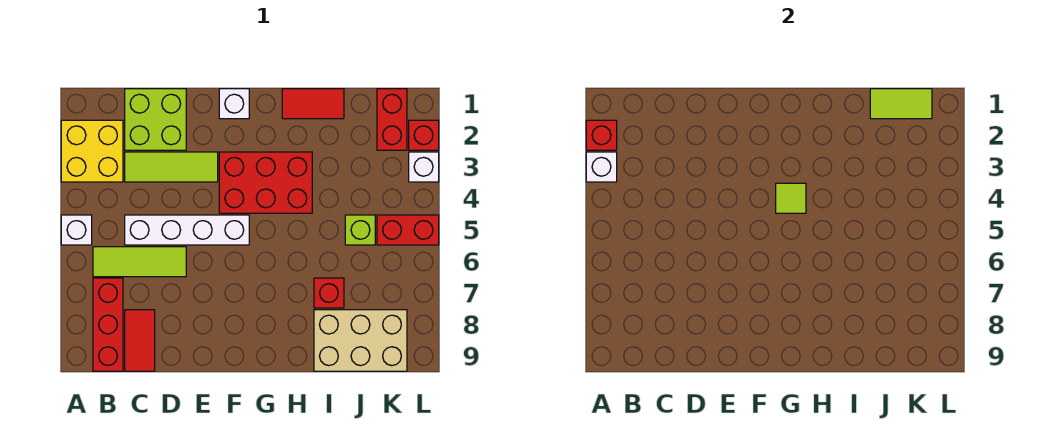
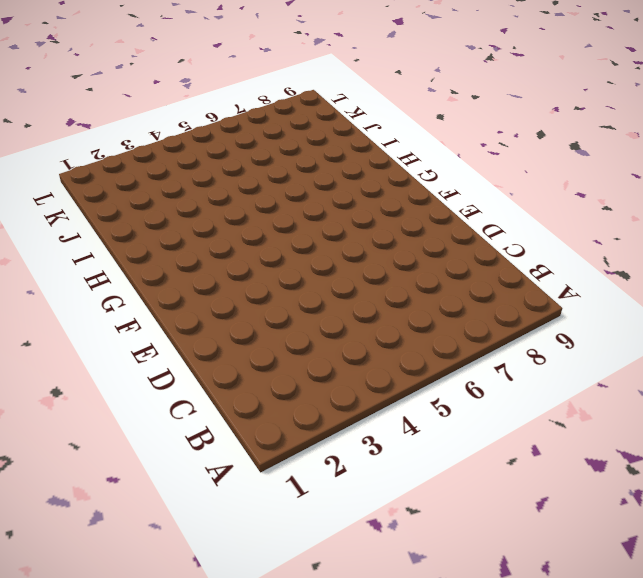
none -> yellow 2x2 brick [61,120,123,182]
none -> white 1x1 brick [61,215,92,245]
none -> lime 1x3 tile [93,247,186,277]

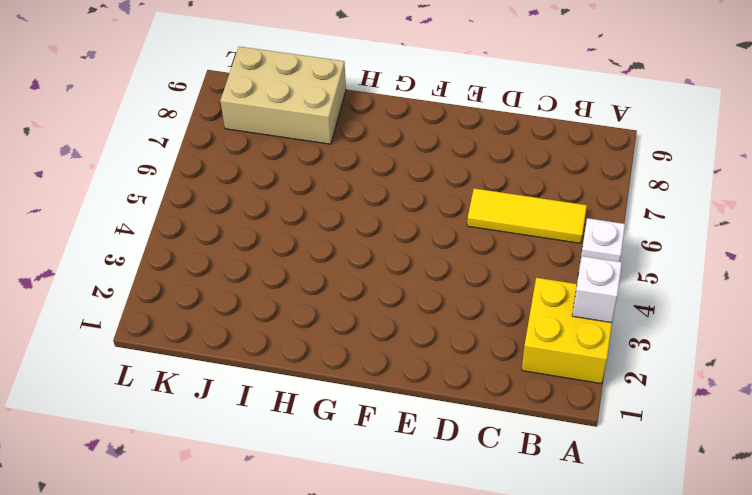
yellow 1x3 tile [467,188,587,243] -> lime 1x3 tile [93,247,186,277]
none -> red 1x3 brick [93,278,123,371]
none -> lime 2x2 brick [125,89,186,150]
none -> lime 1x3 tile [125,152,218,182]

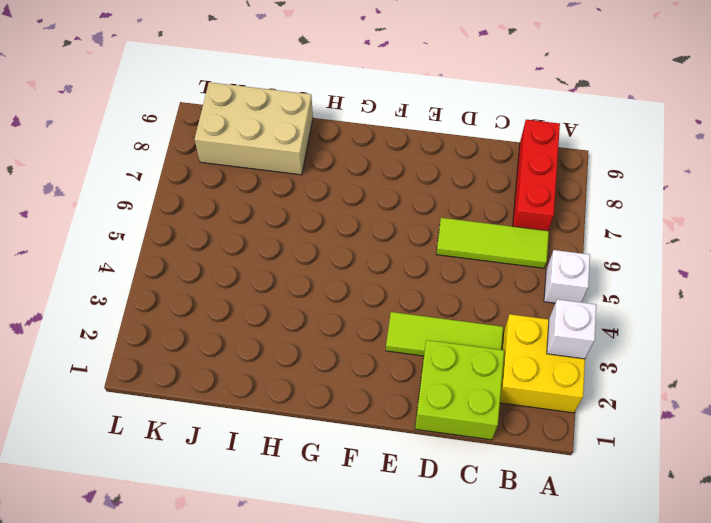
none -> white 1x4 brick [125,215,249,245]
none -> red 1x2 tile [125,310,155,371]
none -> white 1x1 brick [219,89,249,119]

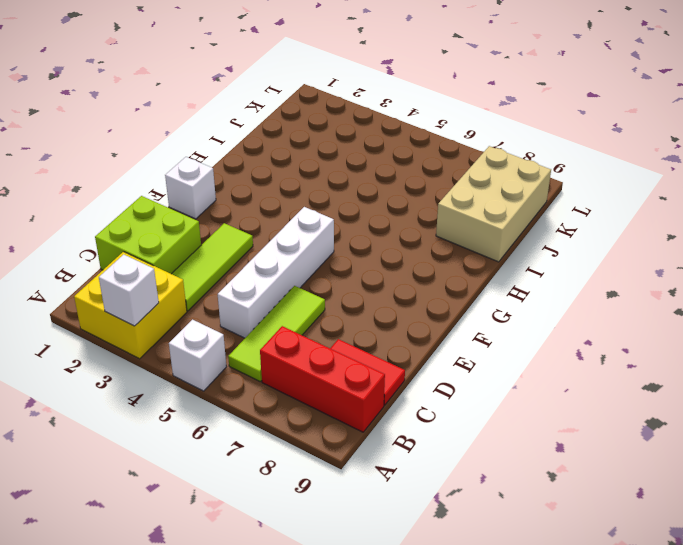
none -> red 2x3 brick [219,152,312,213]
none -> red 1x2 tile [282,89,344,119]
none -> red 1x1 brick [314,278,344,308]

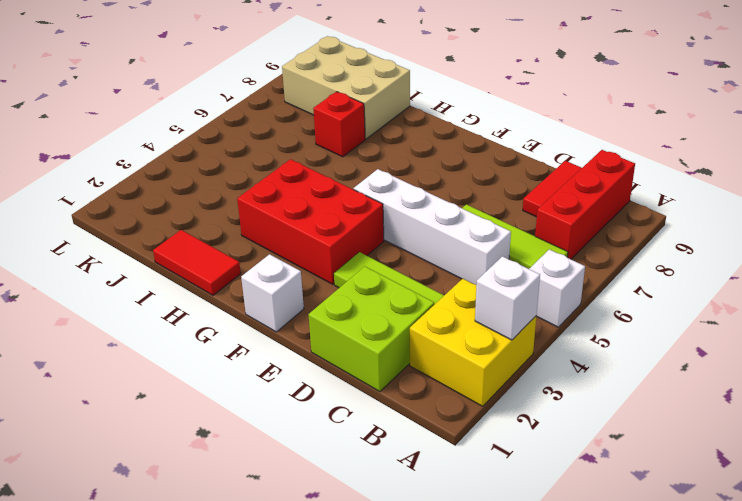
none -> lime 1x1 brick [345,215,375,245]
none -> red 1x2 brick [377,89,407,150]
none -> red 1x2 brick [377,215,439,245]

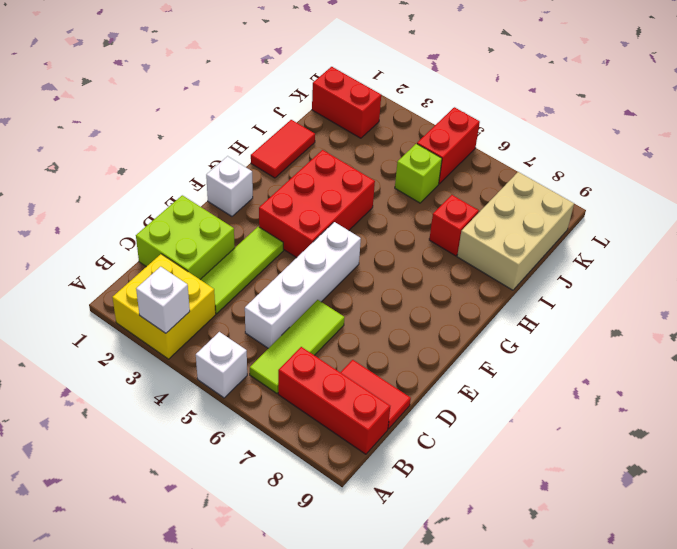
none -> red 1x1 brick [409,120,439,150]
none -> white 1x1 brick [409,152,439,182]
none -> red 1x1 brick [586,120,617,150]

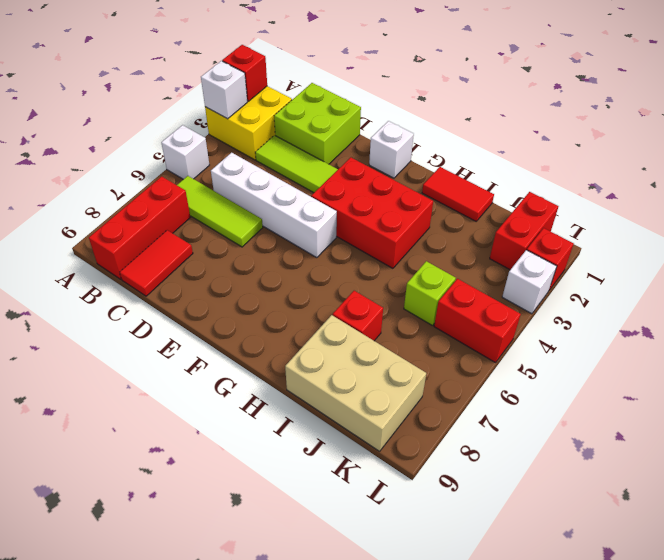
none -> lime 1x1 tile [776,183,806,213]
none -> lime 1x2 tile [870,89,932,119]

